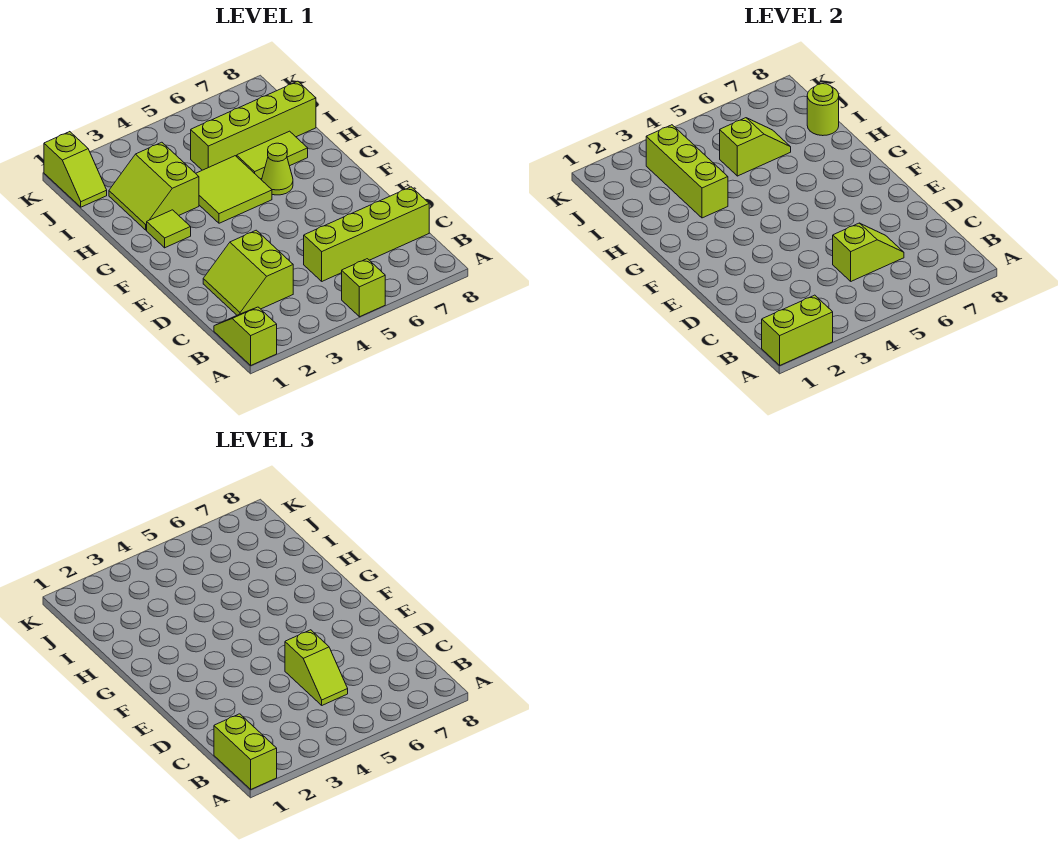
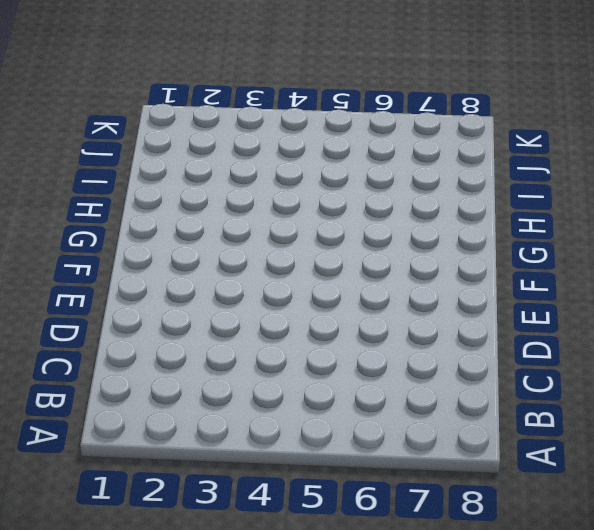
none -> lime 1x2 slope [214,307,277,365]
none -> lime 1x1 brick [342,259,385,317]
none -> lime 2x2 slope [203,230,293,315]

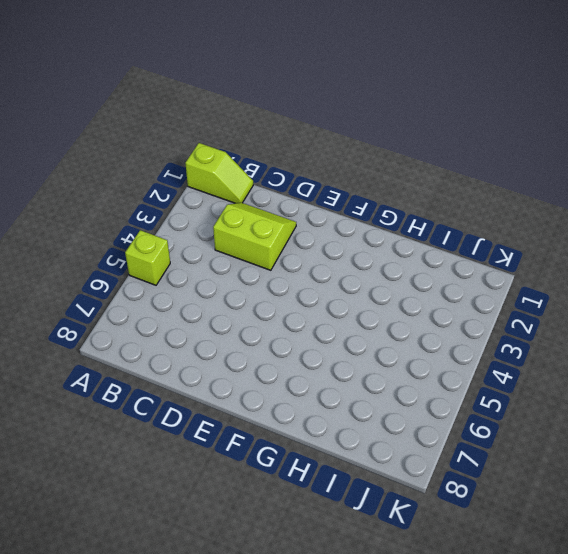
none -> lime 1x4 brick [304,187,429,281]
none -> lime 1x1 tile [147,210,191,248]
none -> lime 2x2 tile [196,156,272,223]

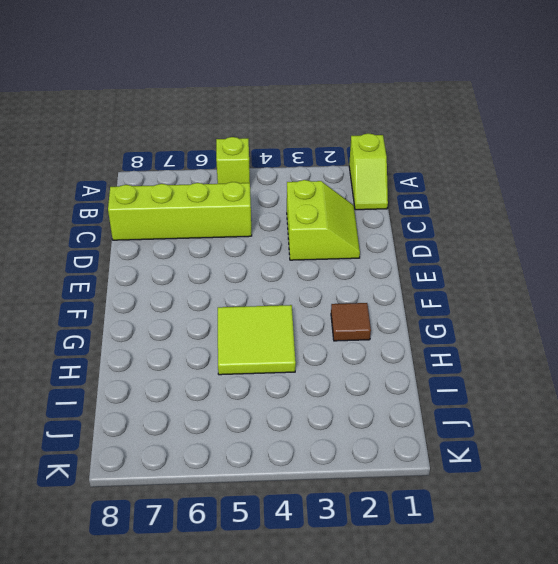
brown 1x1 tile [331,303,371,341] -> lime 1x1 tile [147,210,191,248]
none -> lime 1x1 cone [262,143,293,195]
none -> lime 2x2 slope [109,142,199,230]
none -> lime 1x2 tile [237,131,308,179]

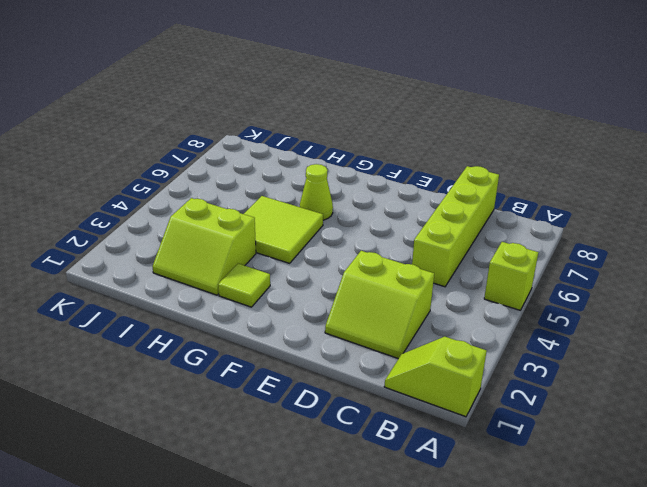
none -> lime 1x2 tile [237,131,308,179]
none -> lime 1x4 brick [191,81,316,170]
none -> lime 1x2 slope [44,132,107,207]

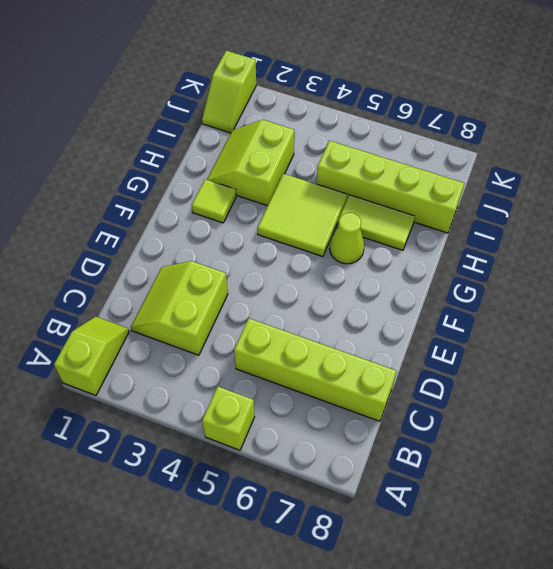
none -> lime 1x2 brick [762,295,833,365]
none -> lime 1x2 slope [833,223,904,281]
none -> lime 1x3 brick [646,125,728,218]

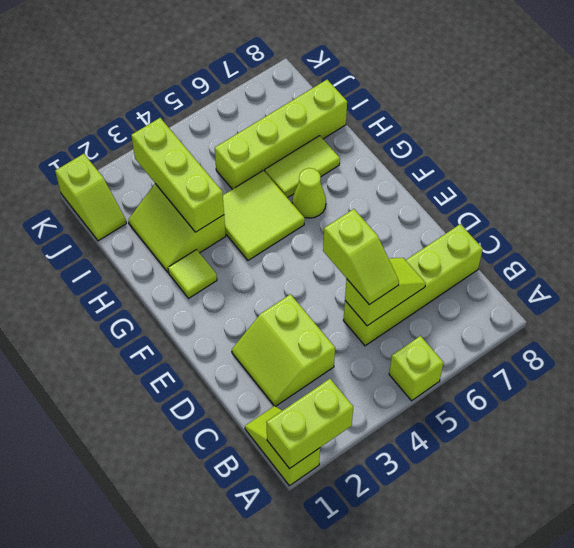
none -> lime 1x2 slope [720,118,791,176]
none -> lime 1x1 round brick [807,84,839,136]
none -> lime 1x2 brick [214,714,277,789]

